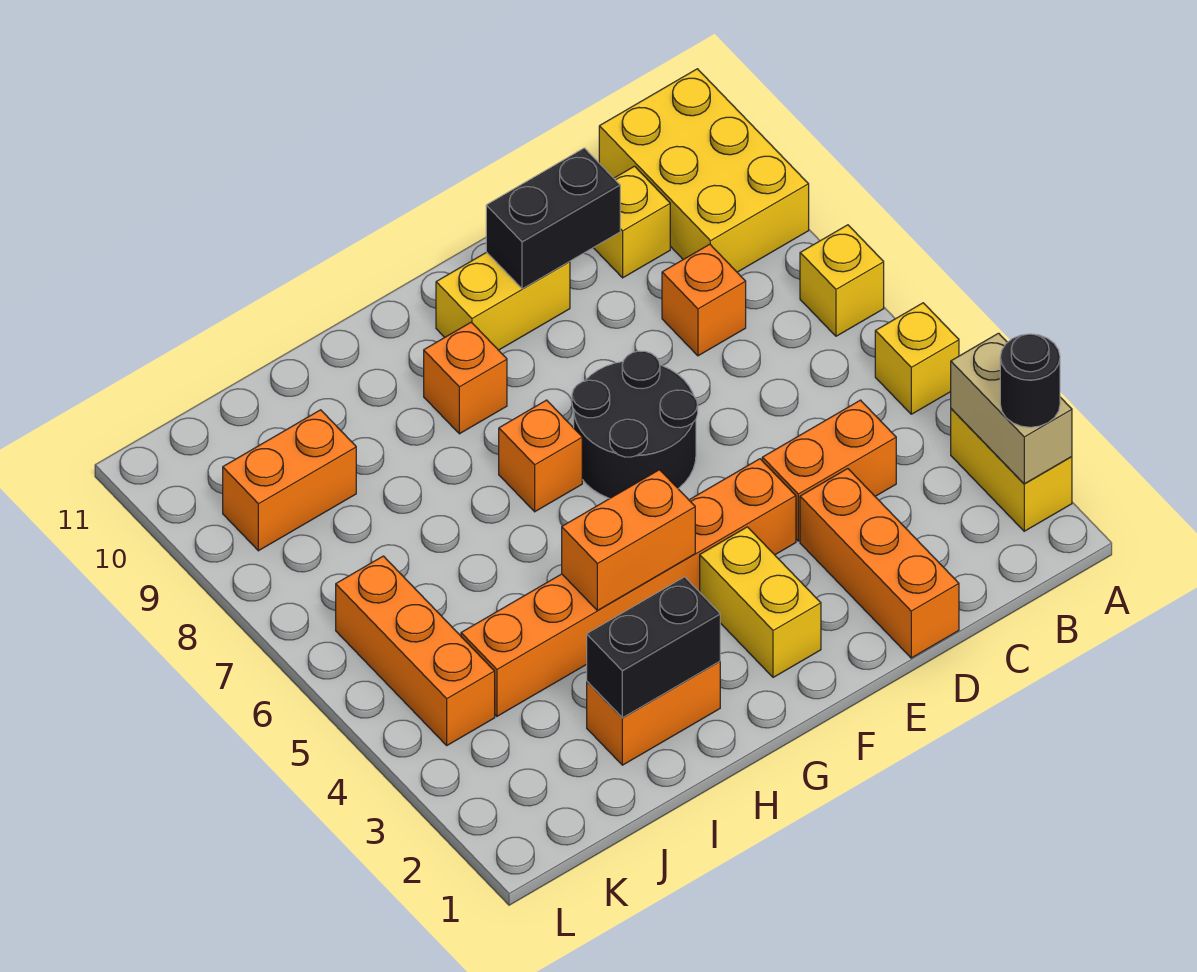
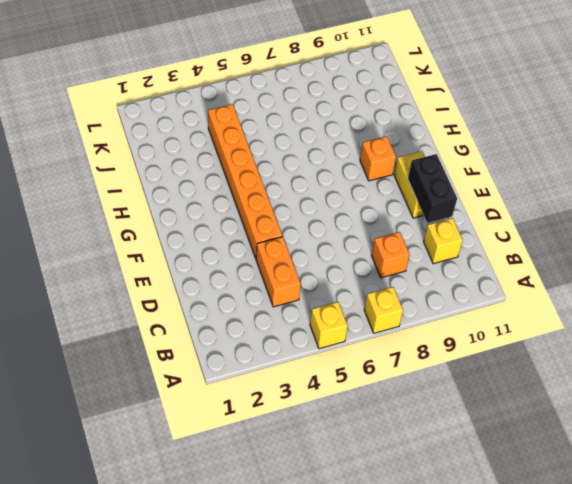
none -> yellow 1x2 brick [951,409,1072,531]
none -> yellow 2x3 brick [599,69,809,272]
none -> orange 1x3 brick [800,469,959,658]

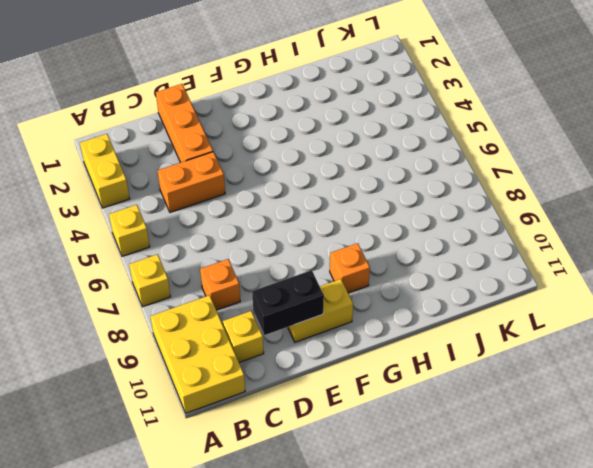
none -> orange 1x6 brick [461,459,796,716]
none -> black 2x2 round brick [572,351,698,498]
none -> yellow 1x2 brick [700,527,821,677]

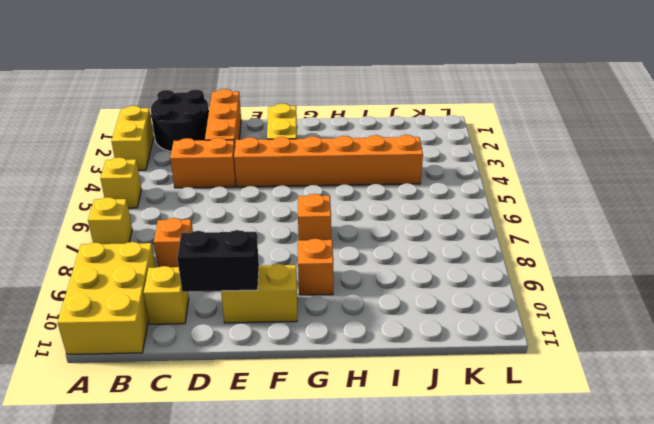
black 2x2 round brick [151,89,209,151] -> black 2x2 round brick moved to [572,351,698,498]
none -> orange 1x2 brick [587,661,720,765]
none -> orange 1x2 brick [223,410,356,551]
none -> orange 1x3 brick [336,556,495,745]

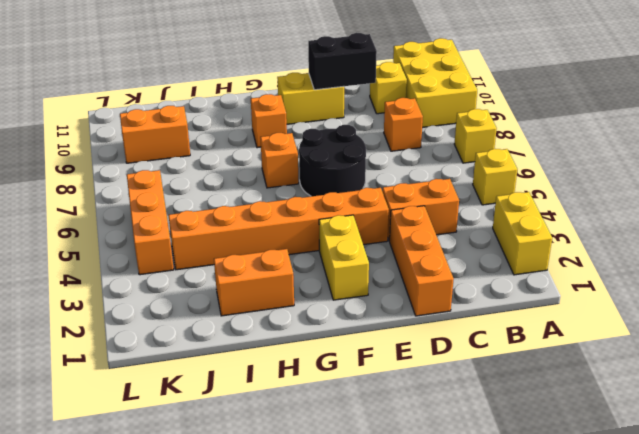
none -> tan 1x2 brick [951,333,1072,484]
none -> orange 1x2 brick [562,470,695,610]
none -> black 1x2 brick [587,577,720,718]

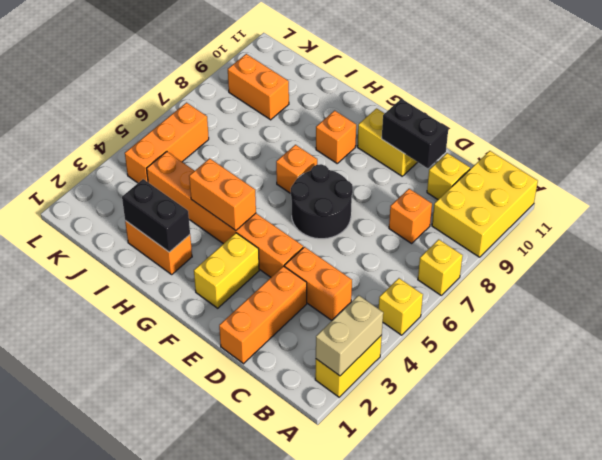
none -> black 1x1 round brick [1000,334,1060,427]

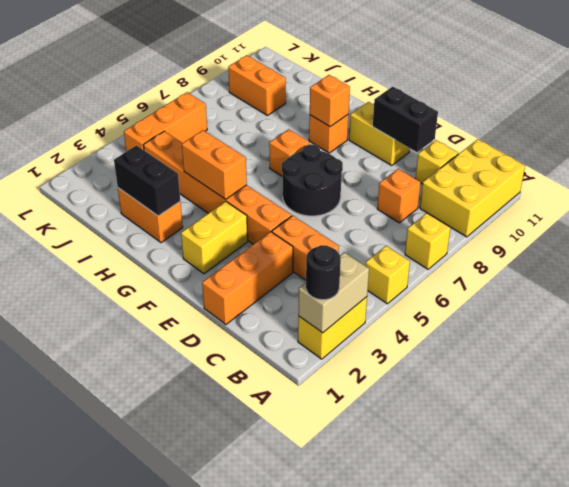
orange 1x1 brick [310,75,350,127] -> none

